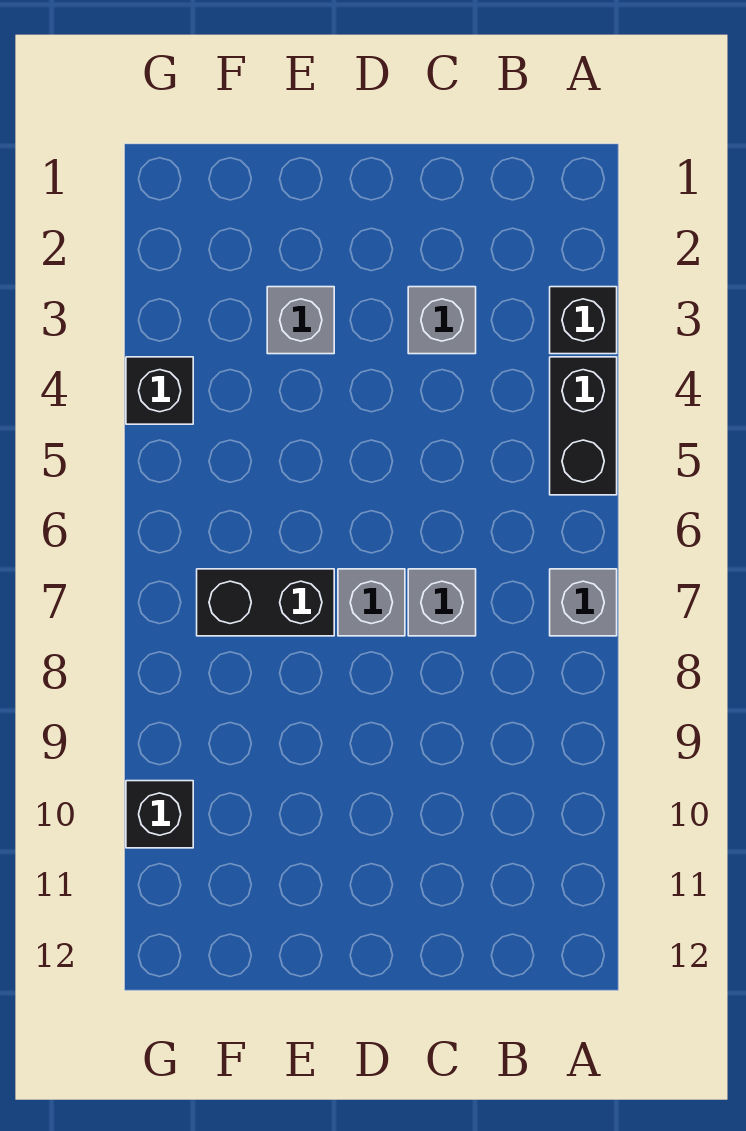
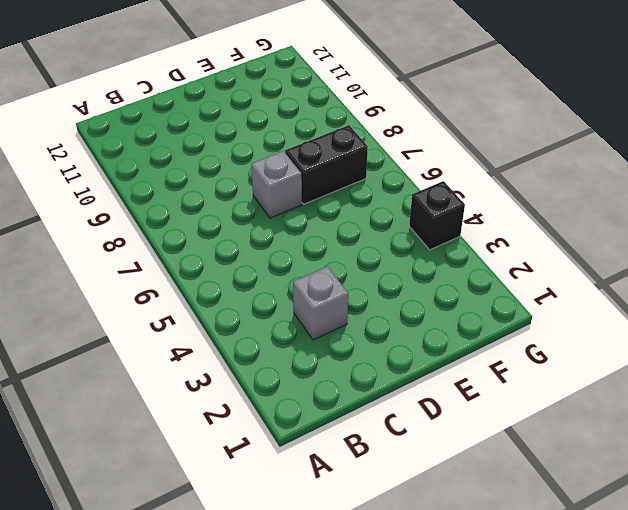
none -> black 1x1 brick [550,287,617,354]
none -> black 1x2 brick [550,357,617,495]

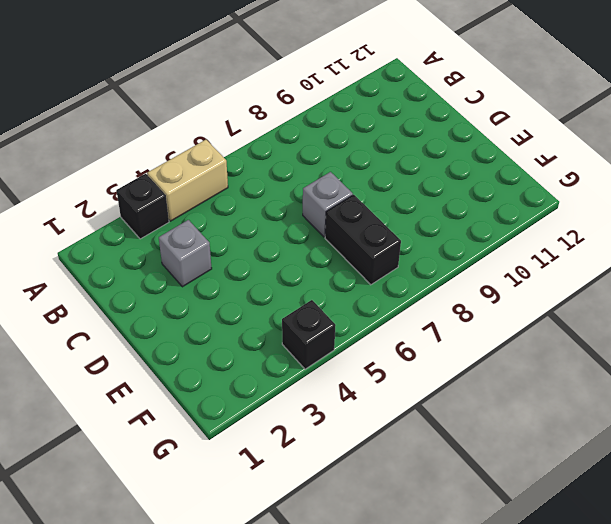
tan 1x2 brick [147,140,228,221] -> black 1x2 brick [550,357,617,495]
none -> grey 1x1 brick [550,569,617,636]
none -> grey 1x1 brick [408,569,476,636]

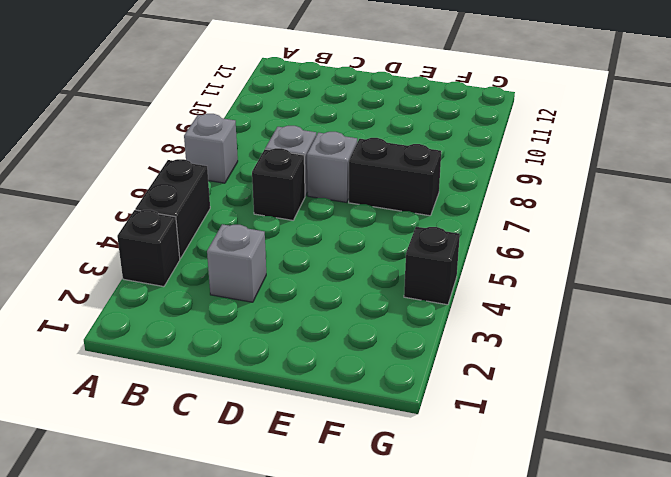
black 1x1 brick [252,148,305,220] -> black 1x1 brick moved to [126,781,193,848]
none -> grey 1x1 brick [267,287,334,354]

